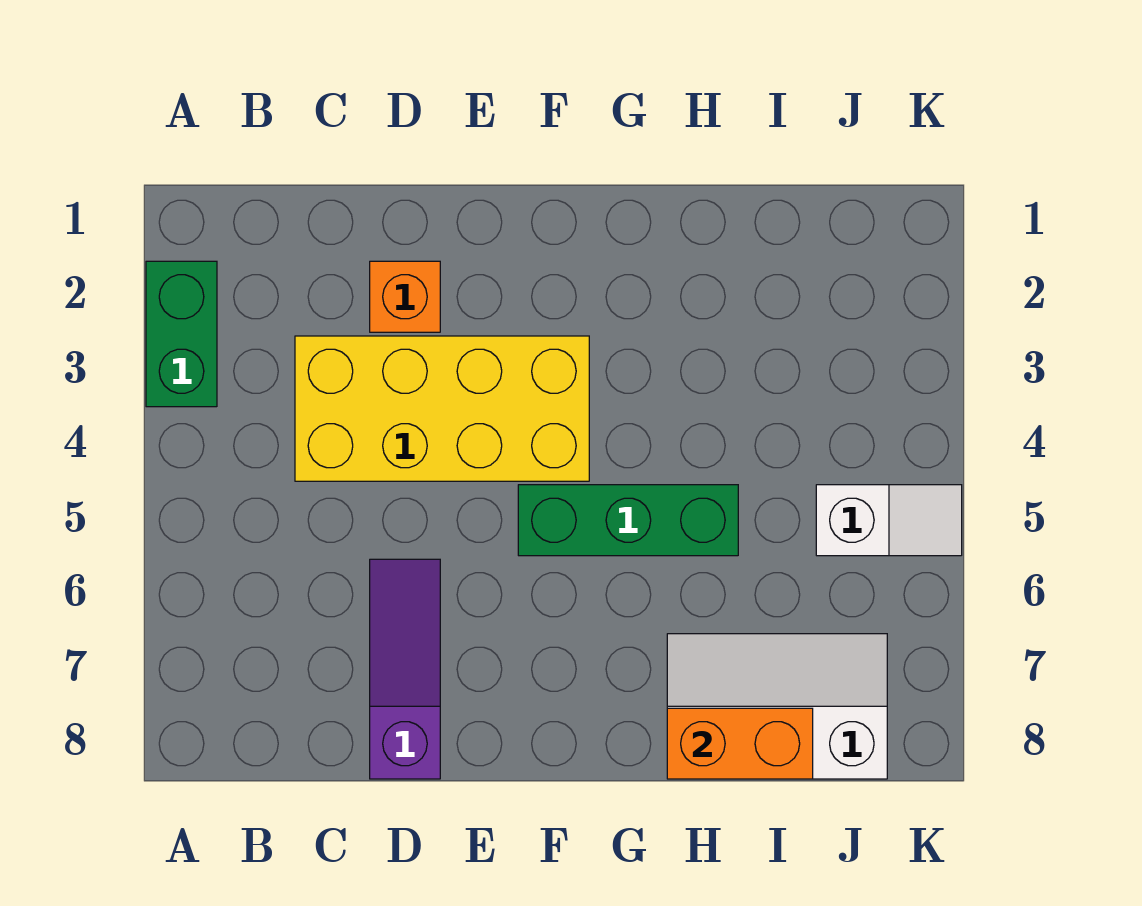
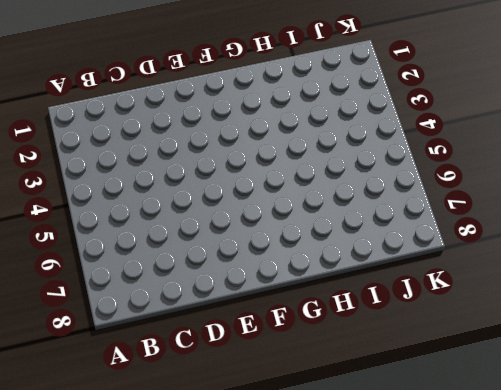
none -> green 1x2 brick [146,261,217,407]
none -> yellow 2x4 brick [295,336,589,481]

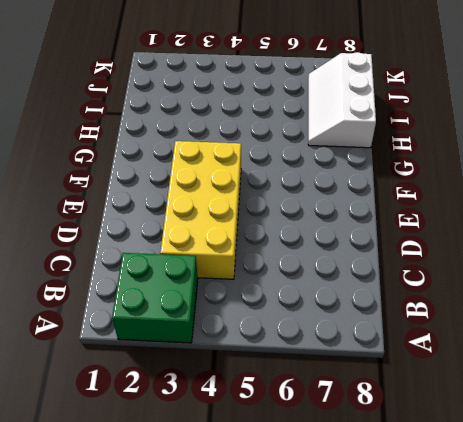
green 2x2 brick [112,253,198,343] -> green 1x2 brick [146,261,217,407]
none -> orange 1x1 brick [370,261,440,332]
none -> purple 1x3 slope [370,559,440,779]

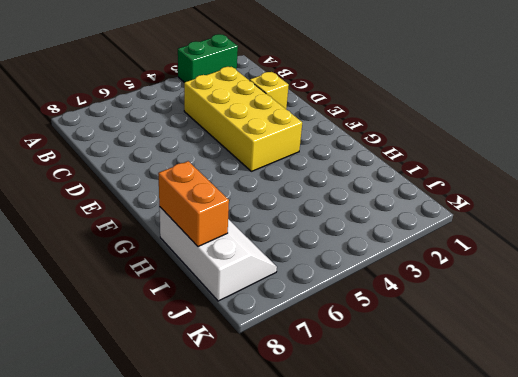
yellow 1x1 brick [250,72,289,109] -> orange 1x1 brick [370,261,440,332]
none -> purple 1x3 slope [370,559,440,779]
none -> green 1x3 brick [518,485,738,556]

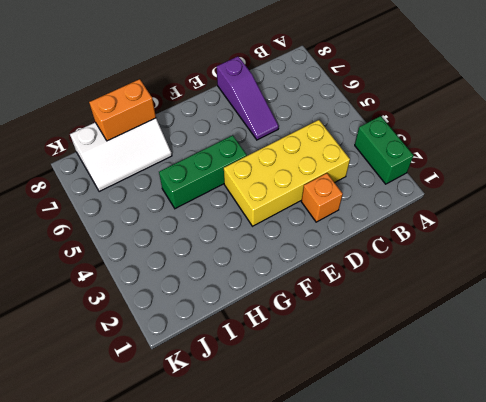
none -> white 1x2 slope [816,485,962,556]

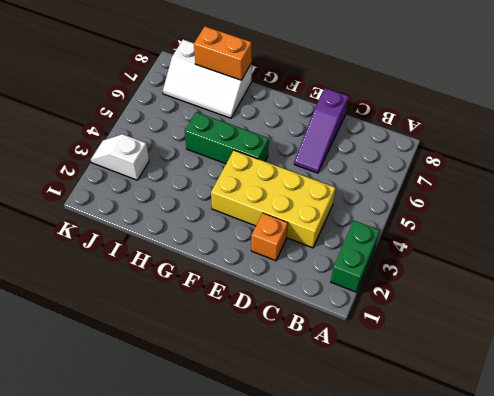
white 1x2 slope [91,134,149,180] -> white 1x2 slope moved to [816,485,962,556]

